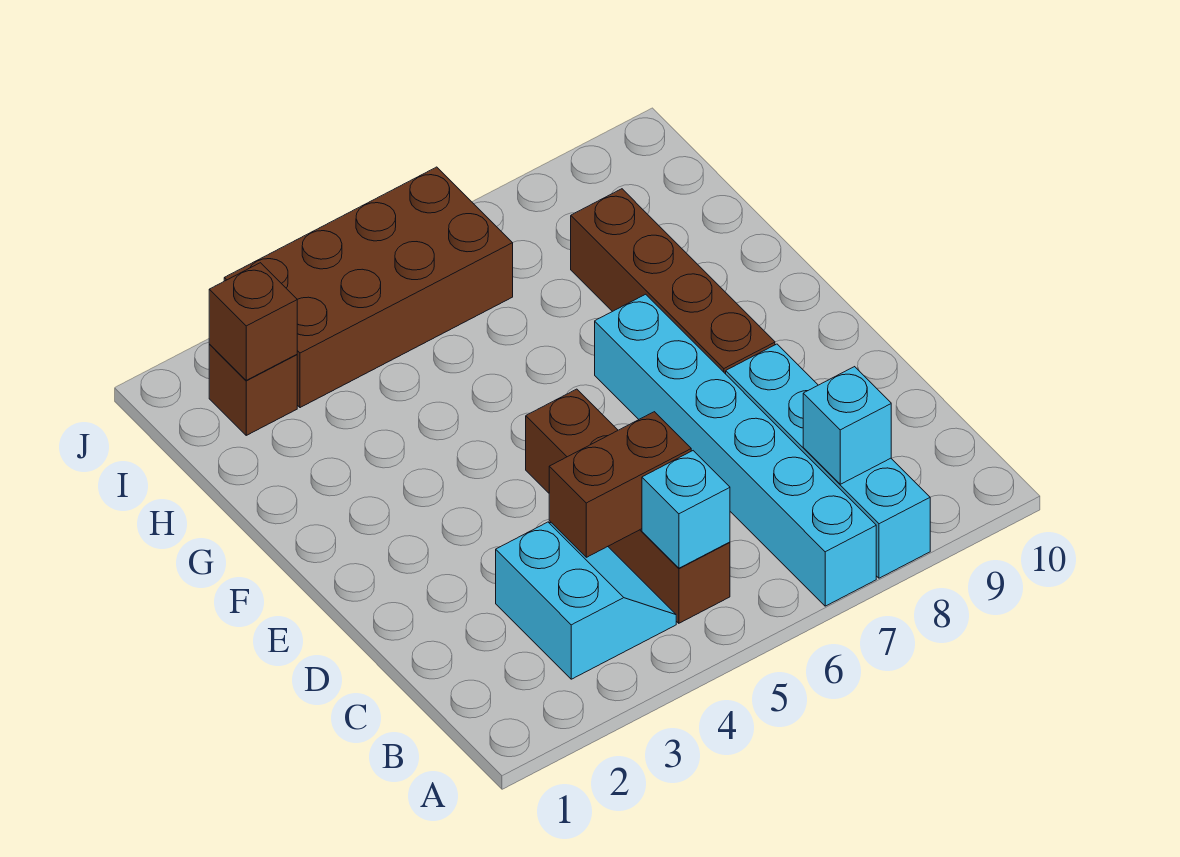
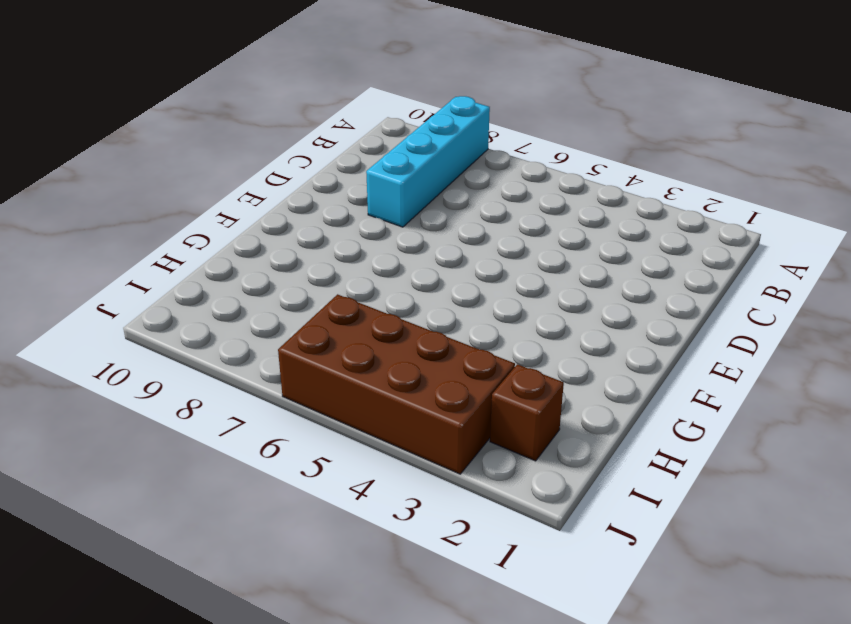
none -> cyan 1x6 brick [595,294,876,606]
none -> cyan 2x2 slope [496,522,676,679]

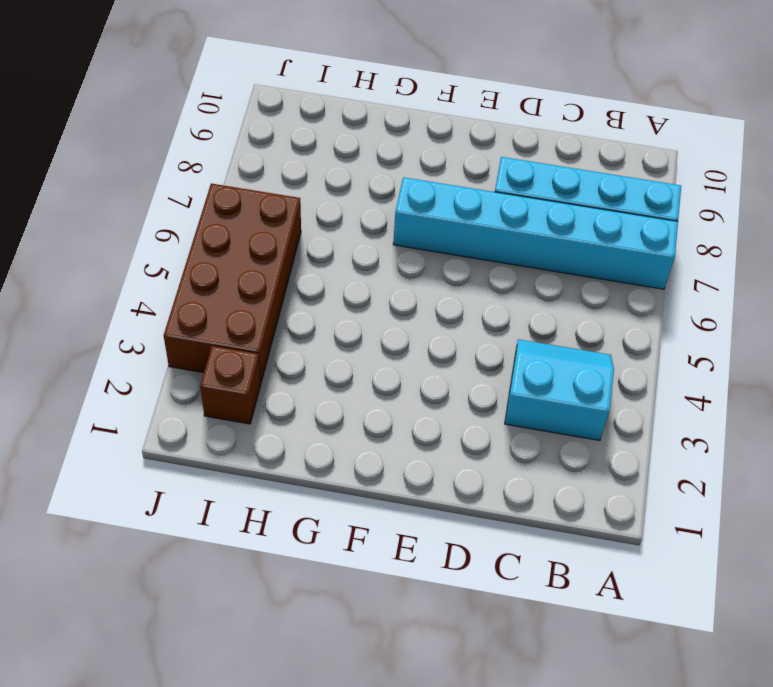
none -> brown 1x4 brick [526,389,730,623]
none -> brown 1x4 brick [571,189,775,374]

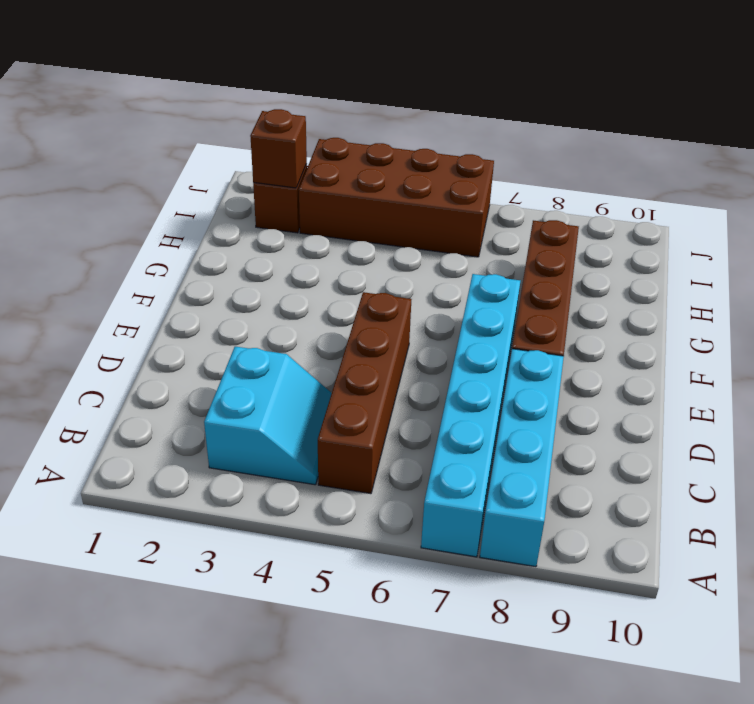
none -> cyan 1x1 brick [642,451,730,568]
none -> cyan 1x1 brick [803,367,891,484]

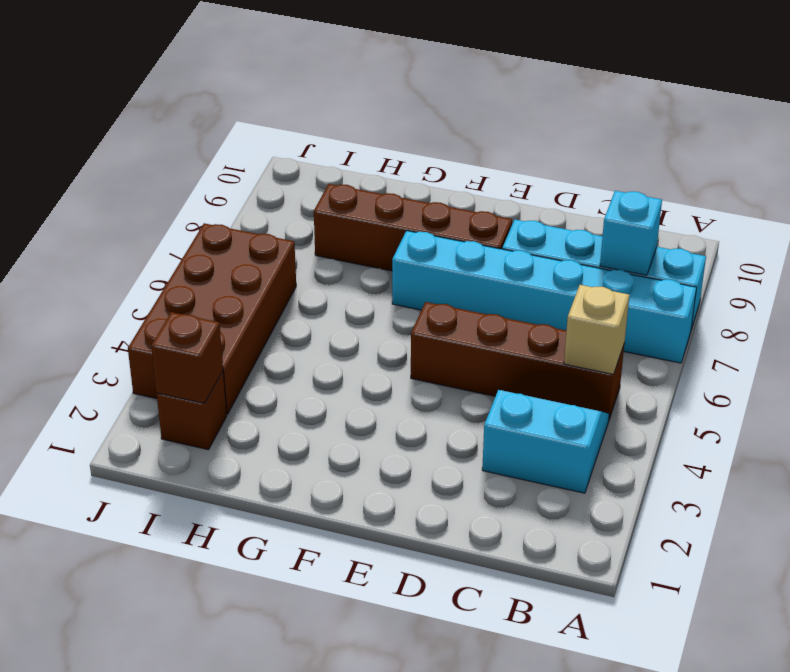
tan 1x1 brick [564,285,629,374] -> cyan 1x1 brick [642,451,730,568]
none -> brown 1x2 brick [549,412,691,557]

